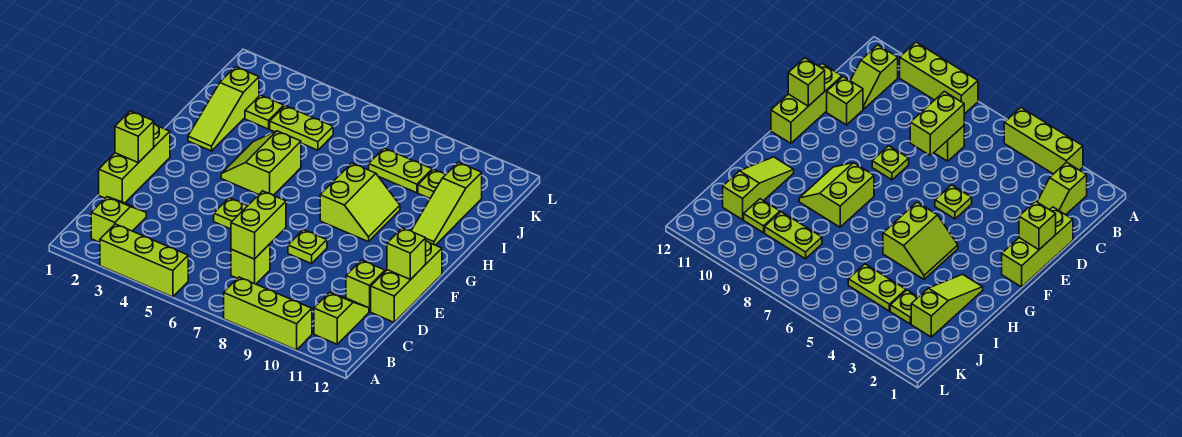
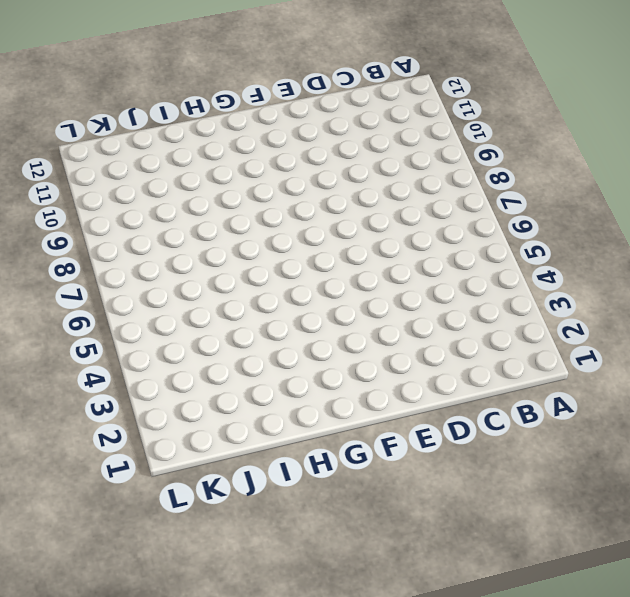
none -> lime 1x3 brick [100,224,188,297]
none -> lime 1x3 brick [224,277,312,350]
none -> lime 1x2 slope [91,197,146,242]

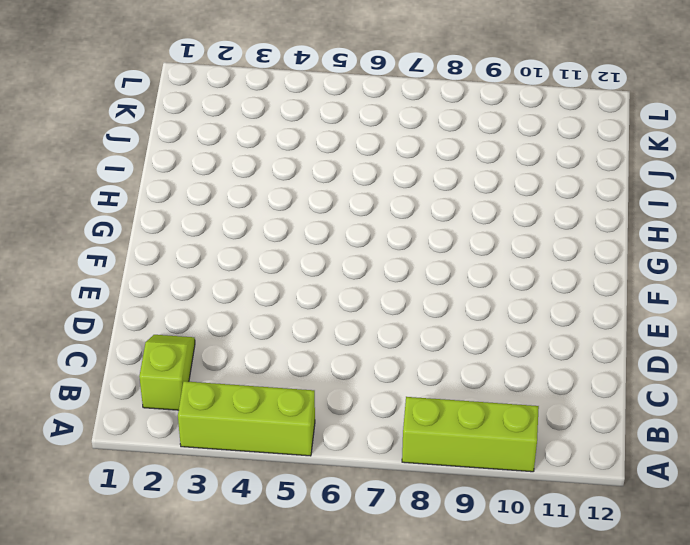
none -> lime 1x2 slope [314,292,369,344]
none -> lime 1x1 brick [231,244,270,284]
none -> lime 1x3 brick [99,124,170,203]

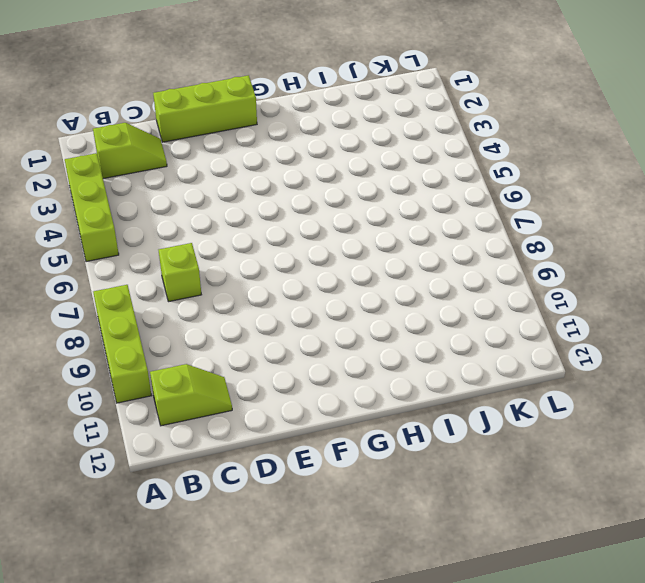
none -> lime 1x1 brick [346,260,385,312]
none -> lime 1x3 brick [371,241,442,322]
none -> lime 1x1 plate [214,198,247,229]

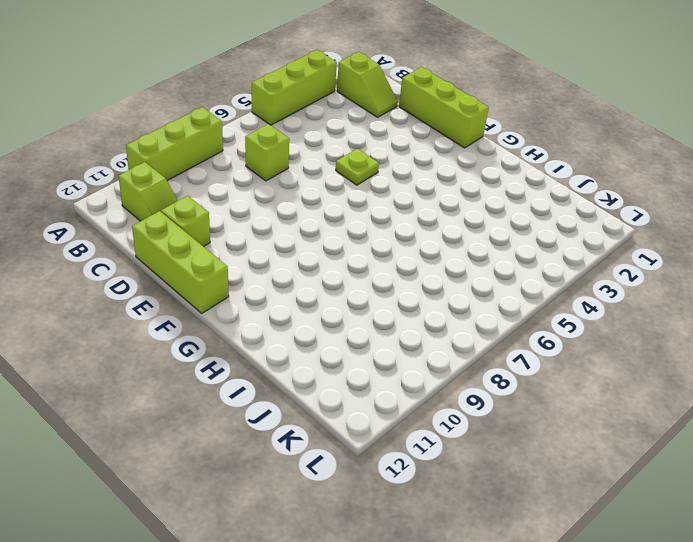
none -> lime 1x1 plate [288,230,327,264]
none -> lime 2x2 slope [221,131,301,195]
none -> lime 2x2 slope [320,163,400,242]

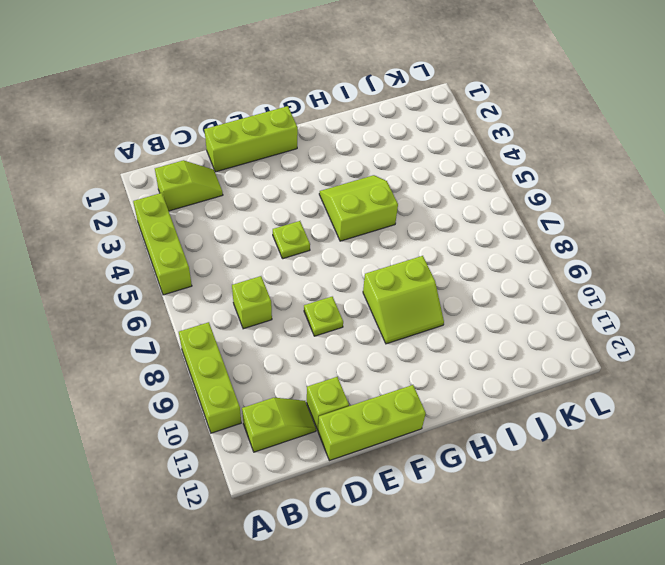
none -> lime 1x3 slope [188,67,259,151]
none -> lime 1x3 slope [411,162,482,245]
none -> lime 1x1 plate [245,95,284,129]

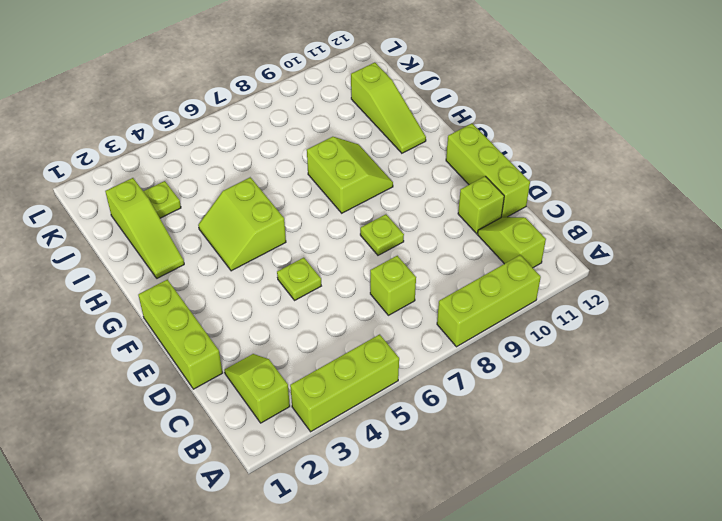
none -> lime 1x2 plate [270,106,333,150]
none -> lime 1x2 plate [369,148,432,193]
none -> lime 1x1 plate [418,170,445,198]

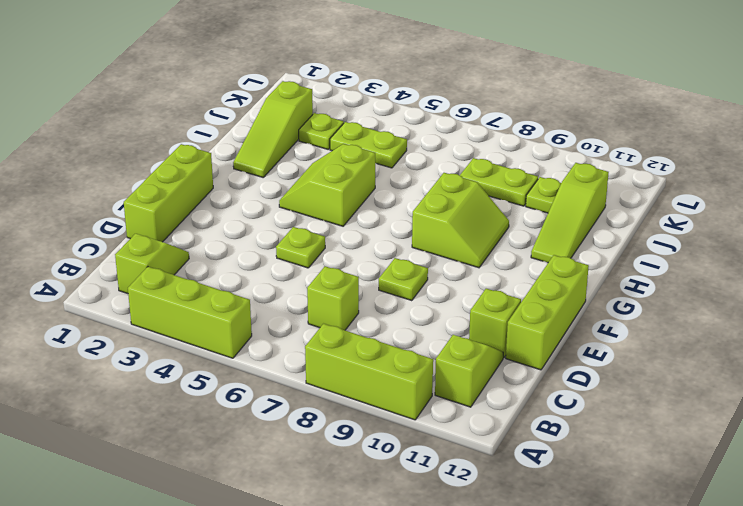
none -> lime 1x2 brick [231,191,286,259]
none -> lime 1x1 brick [115,111,154,163]
none -> lime 1x1 brick [387,228,426,280]

